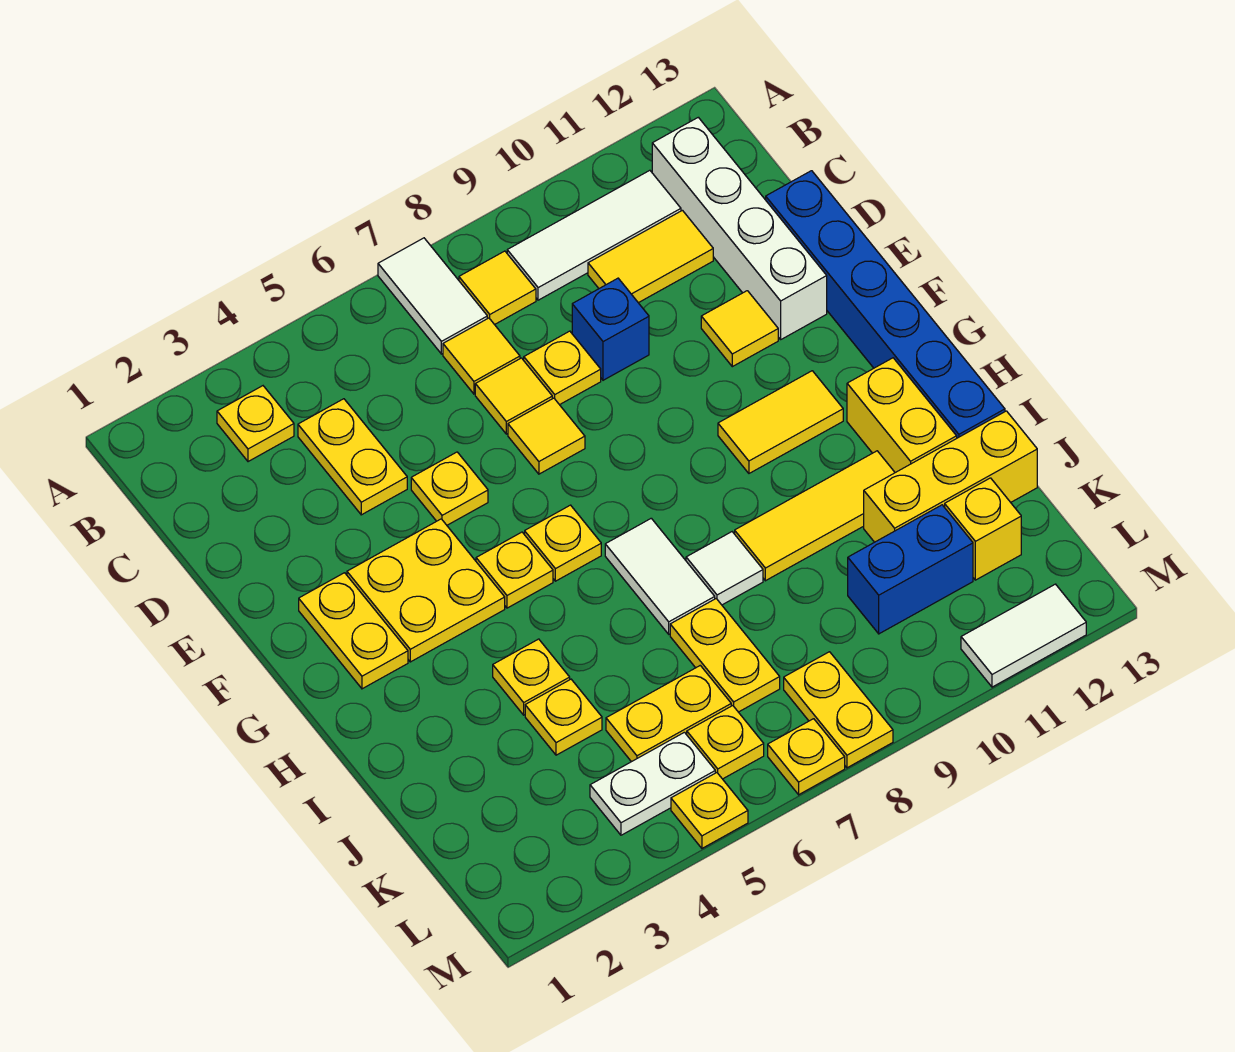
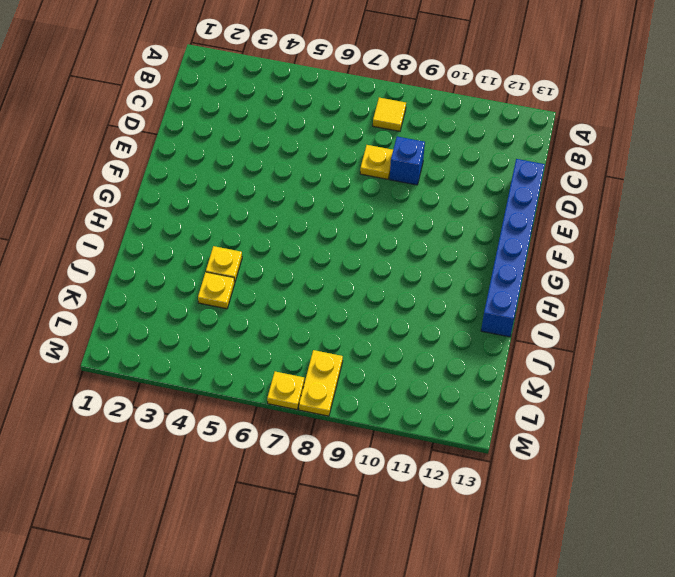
none -> white 1x2 tile [378,238,487,354]
none -> yellow 1x1 plate [217,386,294,462]
none -> white 1x3 tile [507,170,681,300]
none -> white 1x4 brick [652,117,827,339]

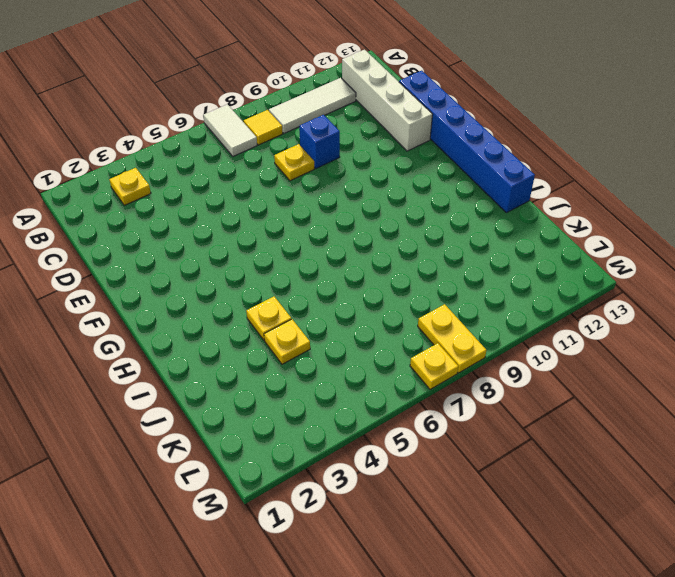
none -> yellow 1x2 plate [298,399,407,515]
none -> yellow 1x1 tile [443,318,520,394]
none -> yellow 1x2 tile [588,210,713,303]
none -> yellow 1x1 tile [475,358,552,434]

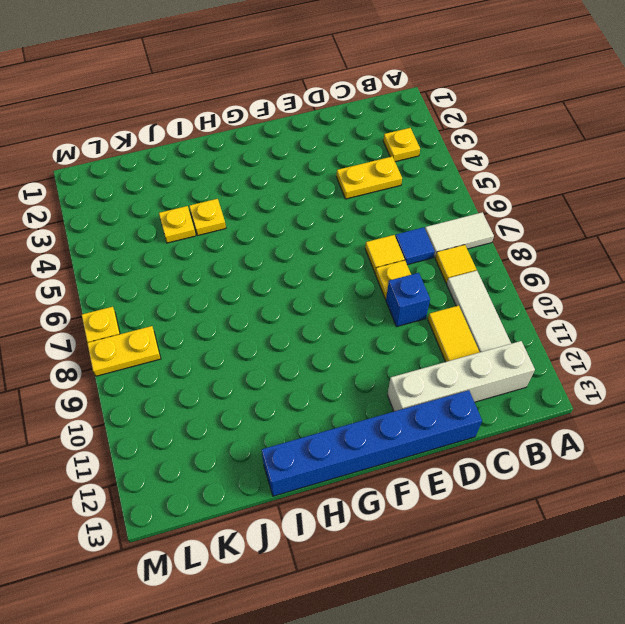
blue 1x1 tile [396,227,435,265] -> yellow 1x1 tile [443,318,520,394]
none -> yellow 1x1 plate [411,452,488,525]
none -> yellow 1x1 tile [508,398,585,474]
none -> yellow 1x1 tile [701,291,778,367]
none -> yellow 1x2 plate [299,573,408,689]

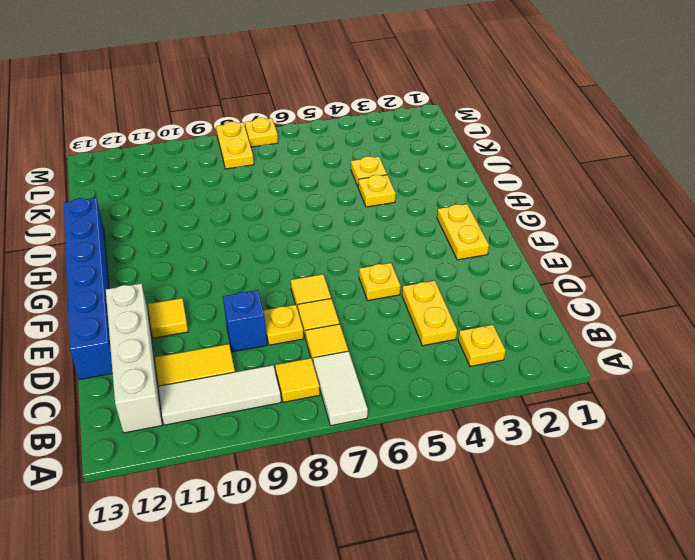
none -> yellow 2x2 plate [347,519,505,662]
none -> yellow 1x1 plate [476,532,553,608]
none -> yellow 1x1 plate [525,505,601,581]
none -> yellow 1x2 tile [718,371,843,473]

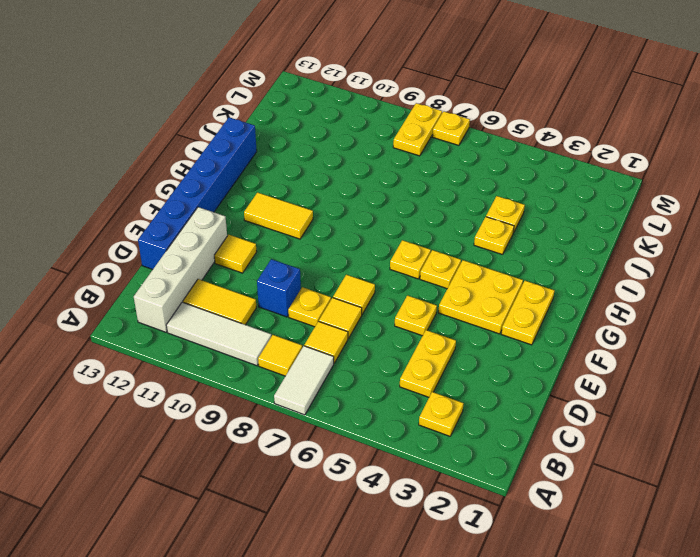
none -> white 1x2 tile [605,518,715,634]
none -> yellow 1x2 brick [847,358,957,473]
none -> white 1x1 tile [686,532,763,605]
none -> yellow 1x3 tile [735,451,895,581]

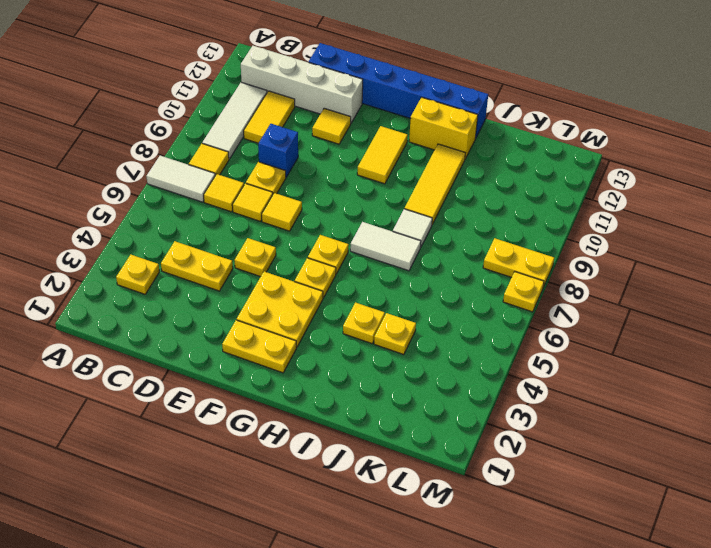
none -> yellow 1x2 plate [670,599,780,712]
none -> yellow 1x3 brick [864,411,1037,542]
none -> yellow 1x2 plate [606,665,731,762]
none -> blue 1x2 brick [848,505,973,634]

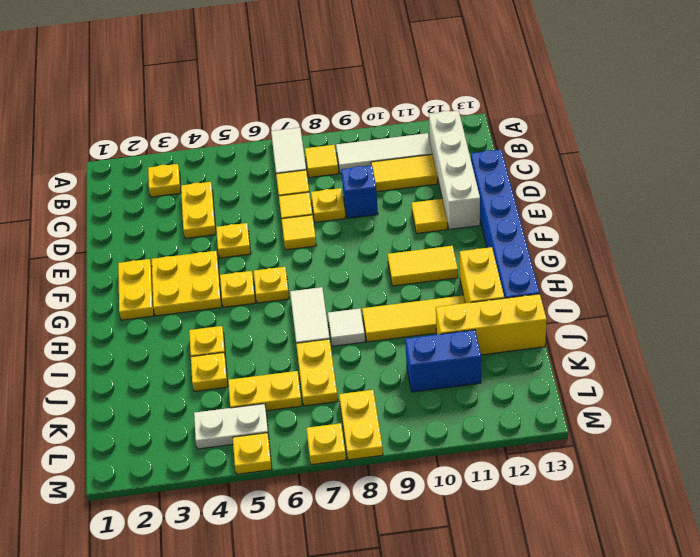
none -> yellow 1x1 brick [945,478,1021,580]
none -> yellow 1x1 plate [687,706,764,779]
none -> white 1x2 tile [961,584,1086,687]

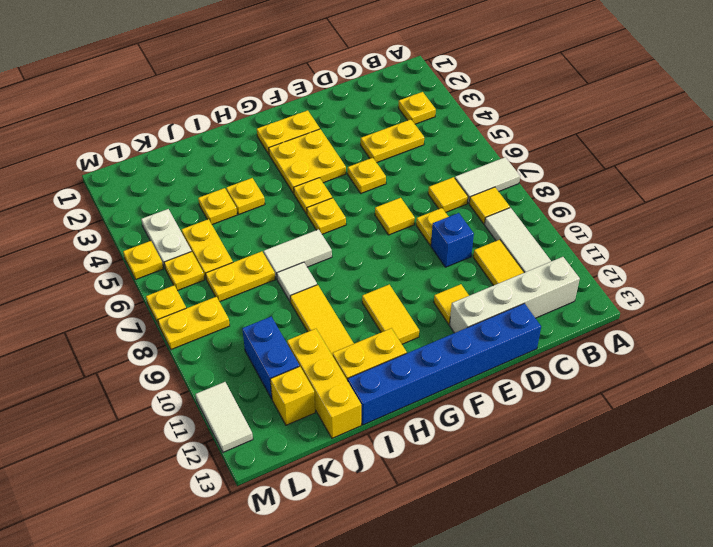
none -> yellow 1x1 tile [475,358,552,434]

